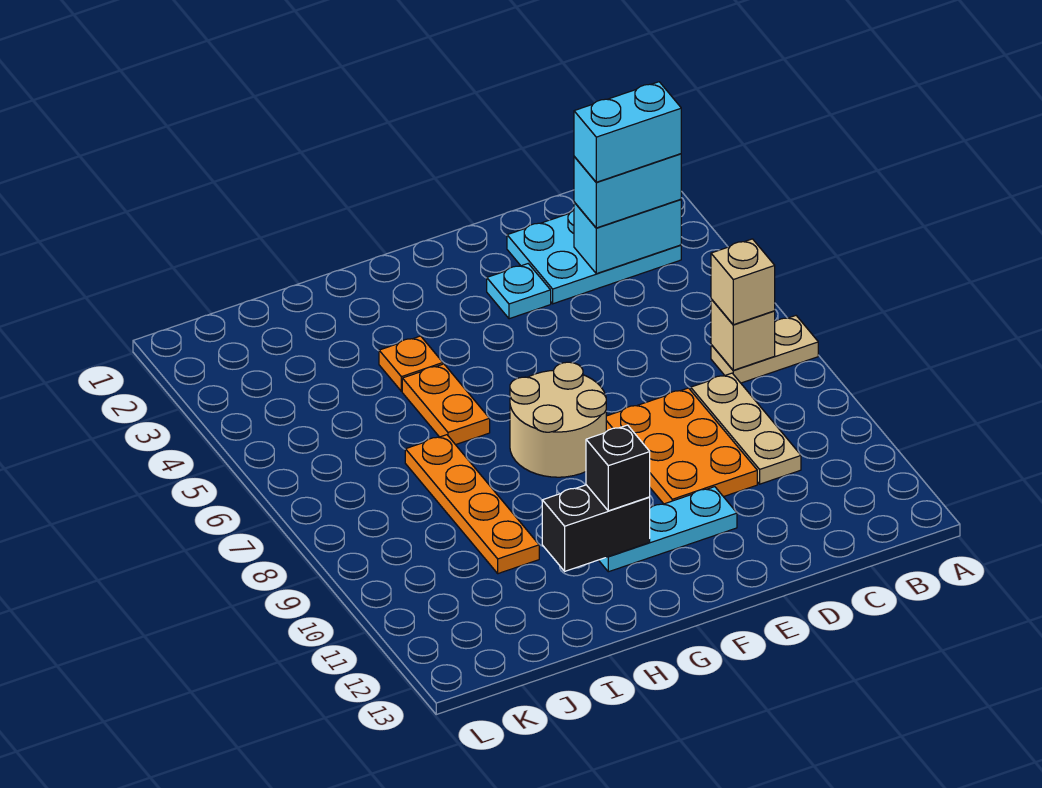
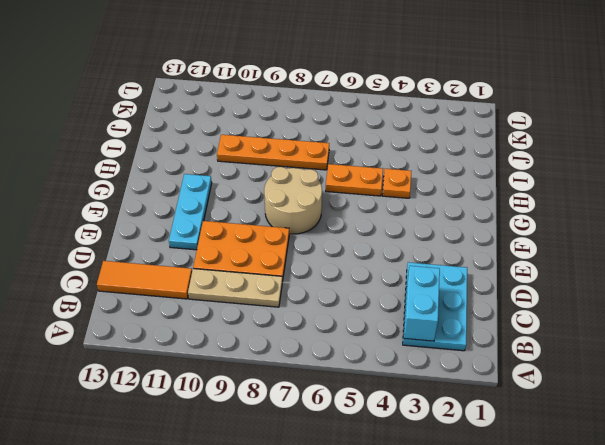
orange 1x3 tile [97,261,192,299] -> none
none -> tan 1x2 plate [711,316,818,383]
none -> cyan 1x1 plate [487,264,551,319]
none -> tan 1x1 brick [711,299,775,370]

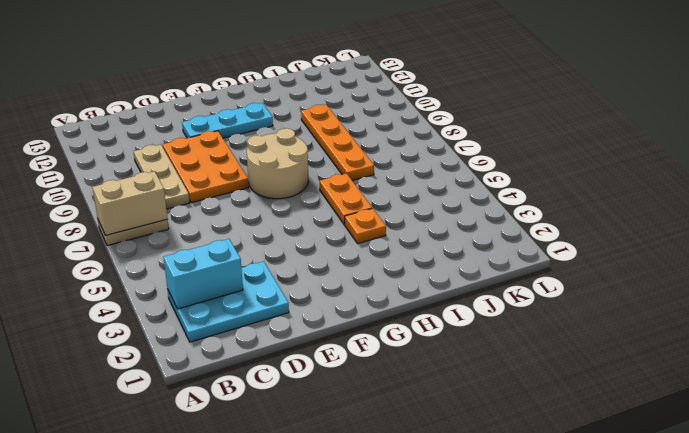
tan 1x2 brick [92,171,168,235] -> tan 1x1 brick [711,299,775,370]
none -> cyan 1x1 plate [487,264,551,319]
none -> black 1x2 brick [542,485,650,571]
none -> cyan 1x2 brick [574,154,681,228]

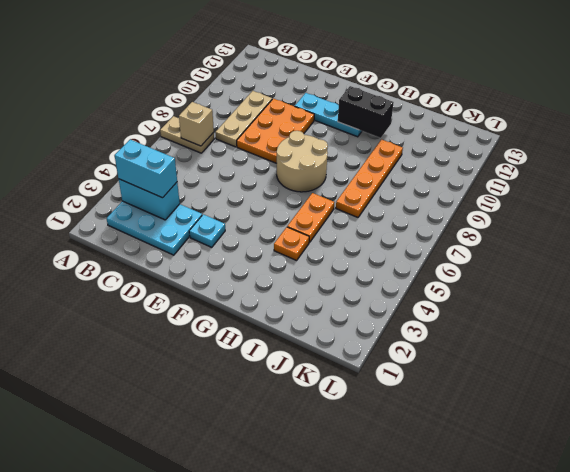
none -> tan 1x1 brick [711,239,775,325]
none -> black 1x1 brick [586,425,650,511]
none -> cyan 1x2 brick [574,82,681,182]

